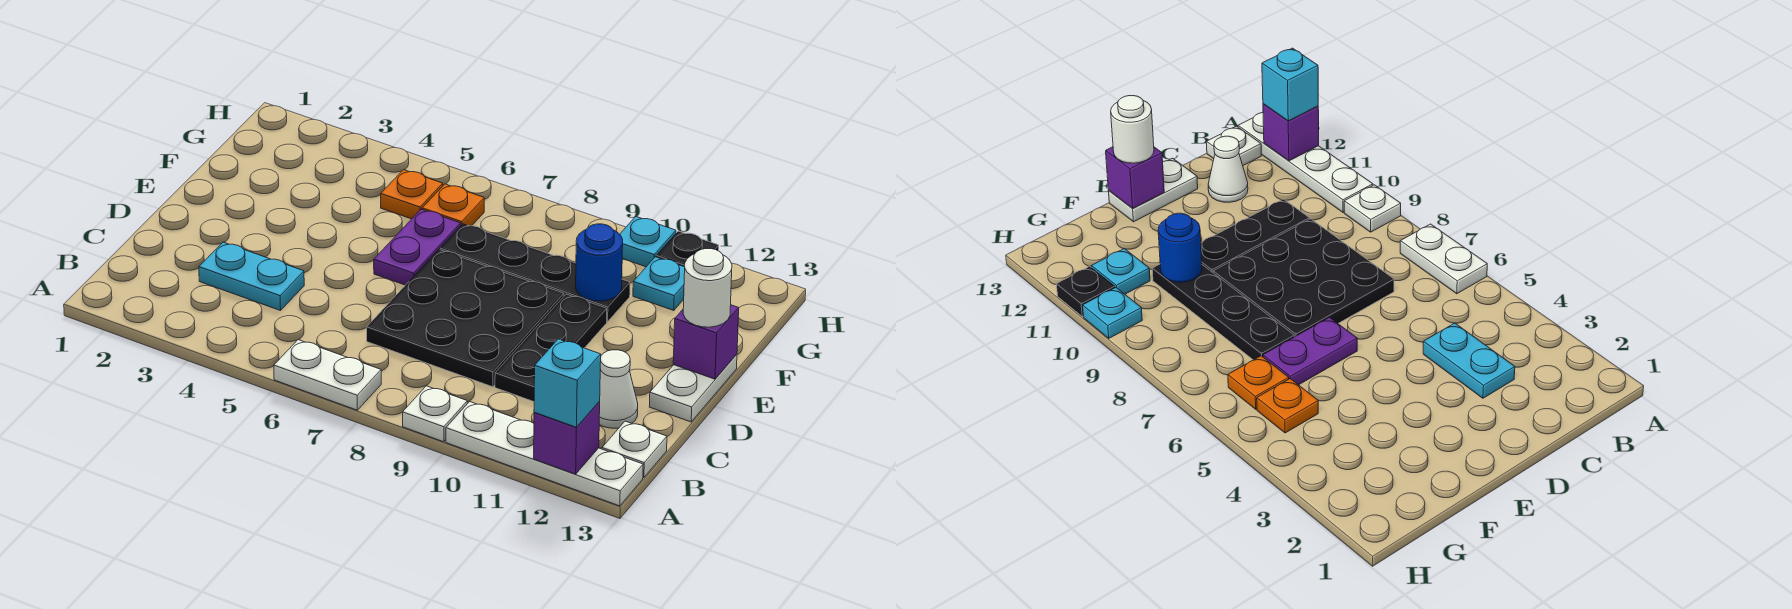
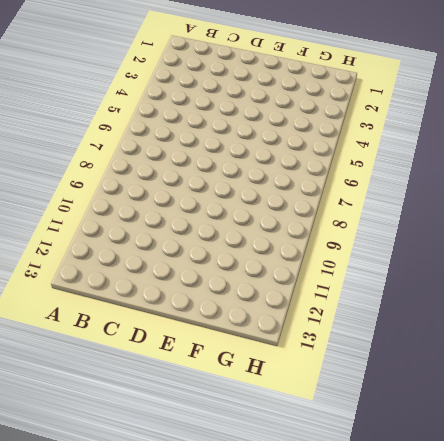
none -> white 1x2 plate [274,340,381,410]
none -> white 1x1 plate [403,386,467,442]
none -> white 1x4 plate [446,402,643,506]

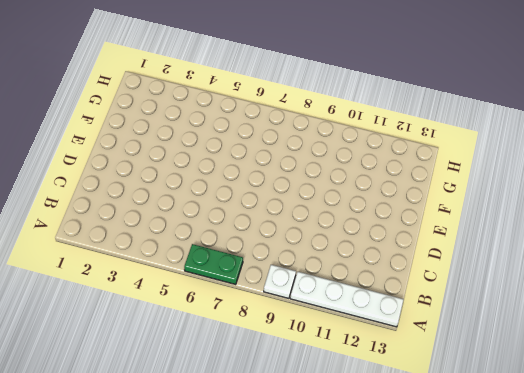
green 1x2 plate [184,244,243,285] -> white 1x2 plate [274,340,381,410]
none -> white 1x1 plate [602,421,667,478]
none -> cyan 1x2 plate [199,242,304,311]
none -> black 3x3 plate [367,250,564,387]

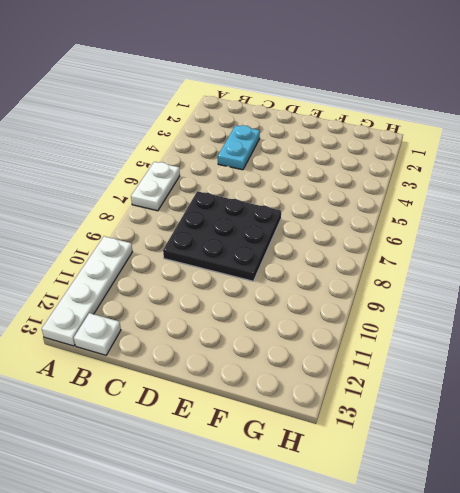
none -> white 1x1 plate [403,386,467,442]
none -> black 1x3 plate [495,294,607,402]
none -> white 1x1 cone [599,350,638,428]

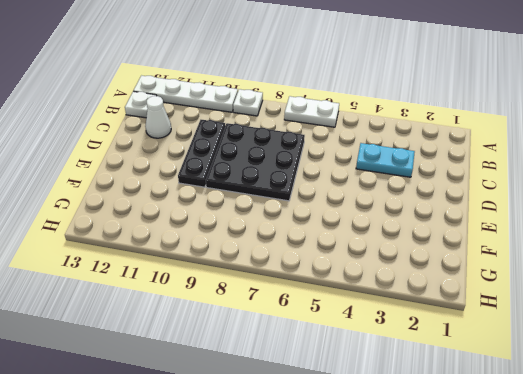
none -> white 1x2 plate [649,354,737,422]
none -> purple 1x2 plate [374,209,461,285]
none -> black 1x4 plate [440,224,630,322]

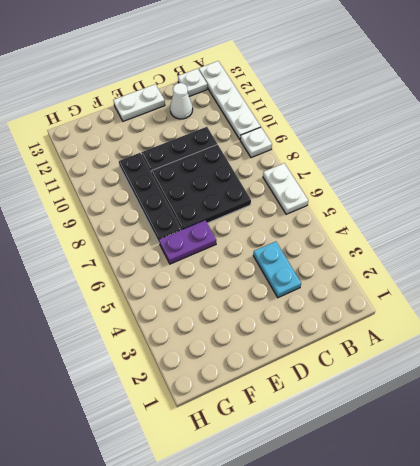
none -> orange 1x1 plate [381,170,443,219]
none -> orange 1x1 plate [422,184,484,226]
none -> cyan 1x1 plate [633,257,685,310]

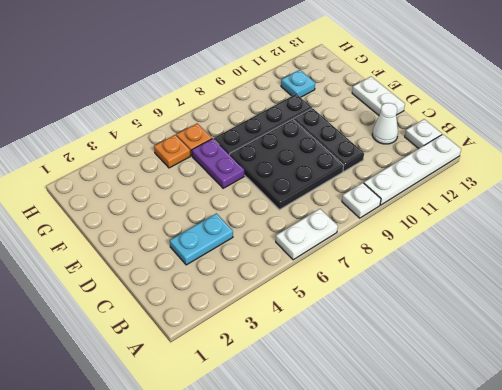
none -> cyan 1x1 plate [620,217,676,267]
none -> black 1x1 plate [656,231,719,267]
none -> purple 1x1 brick [534,402,600,474]

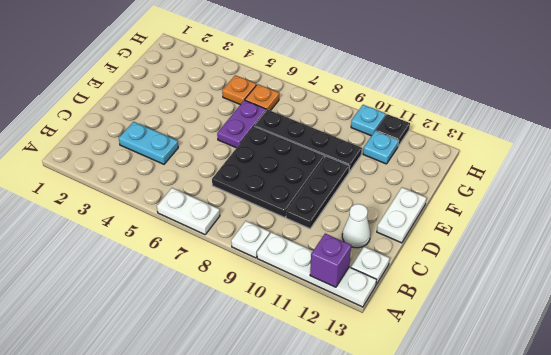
none -> purple 1x1 brick [673,305,739,379]
none -> blue 1x1 round brick [576,224,623,301]
none -> cyan 1x1 brick [534,339,601,427]

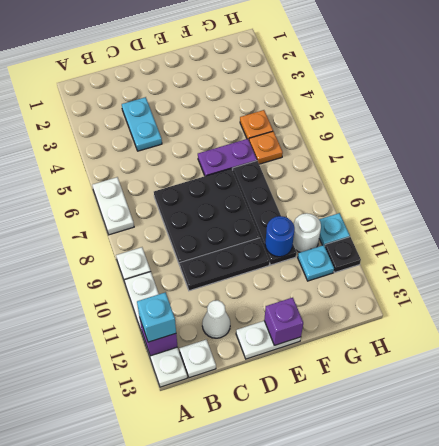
white 1x1 round brick [293,213,321,252] -> white 1x1 round brick moved to [683,249,732,327]

